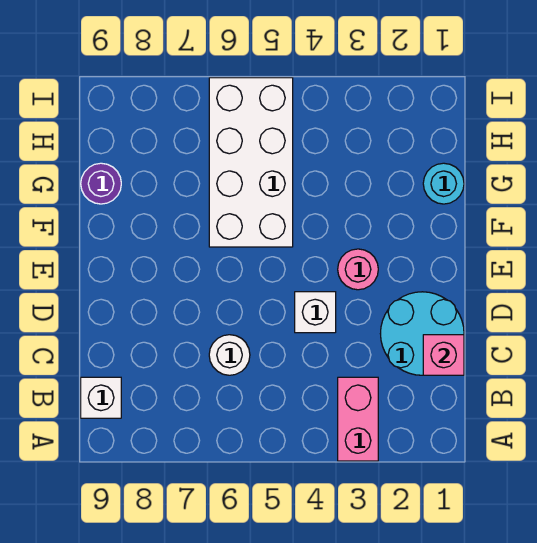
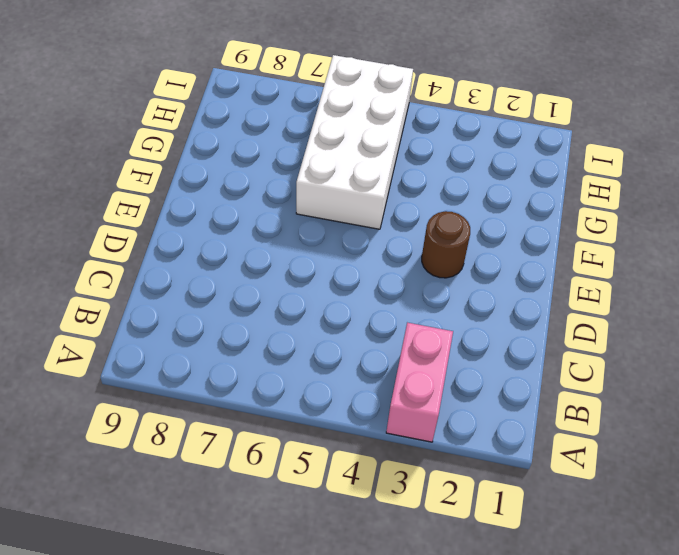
brown 1x1 round brick [422,211,470,278] -> pink 1x1 round brick [338,249,378,290]
none -> white 1x1 brick [81,377,121,418]
none -> cyan 2x2 round brick [380,292,464,375]

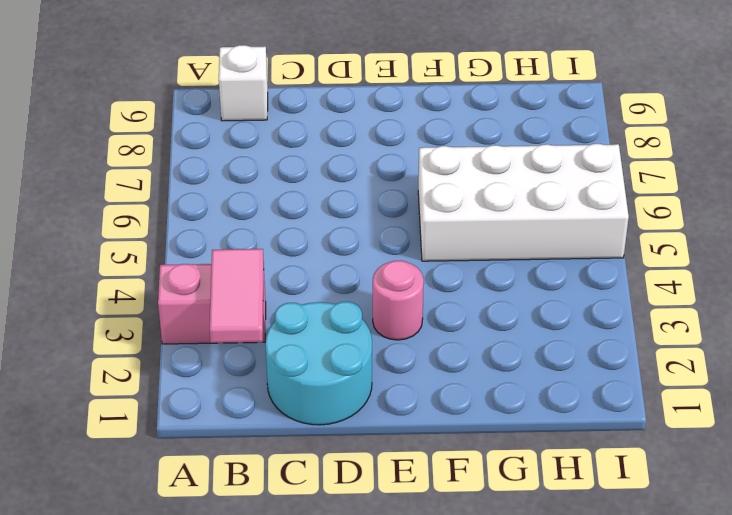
pink 1x2 tile [210,249,264,343] -> none
none -> white 1x1 round brick [209,335,250,375]
none -> white 1x1 brick [295,292,336,333]

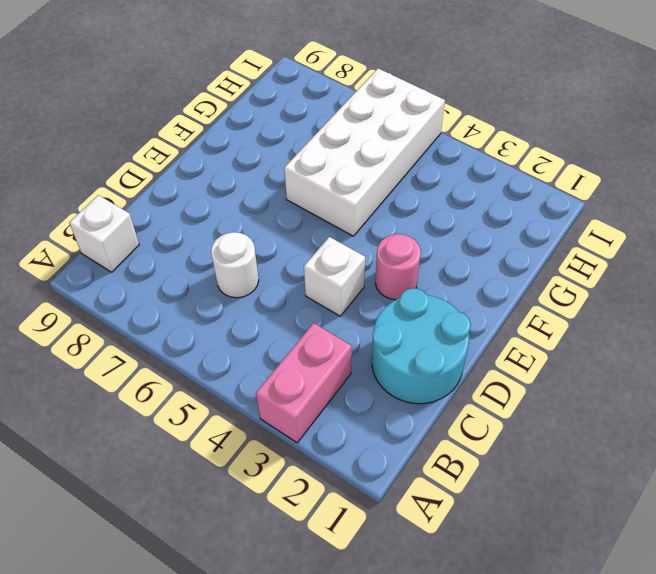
none -> cyan 1x1 round brick [423,163,464,204]
none -> purple 1x1 round brick [81,163,121,204]

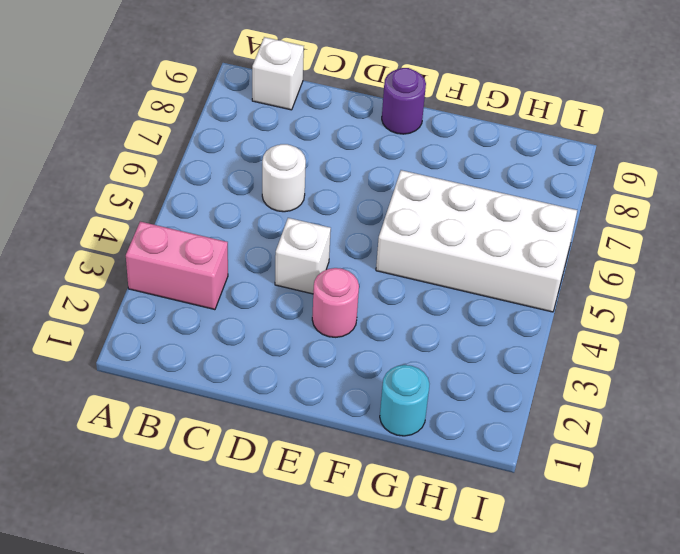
purple 1x1 round brick [382,68,426,134] -> purple 1x1 round brick moved to [81,163,121,204]
none -> cyan 2x2 round brick [380,292,464,375]
none -> pink 1x1 brick [423,335,464,375]

